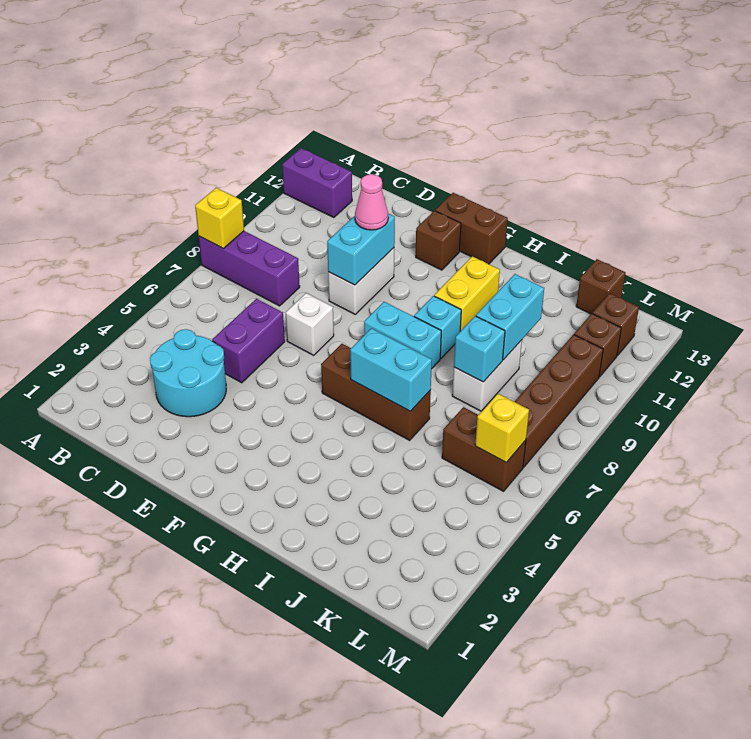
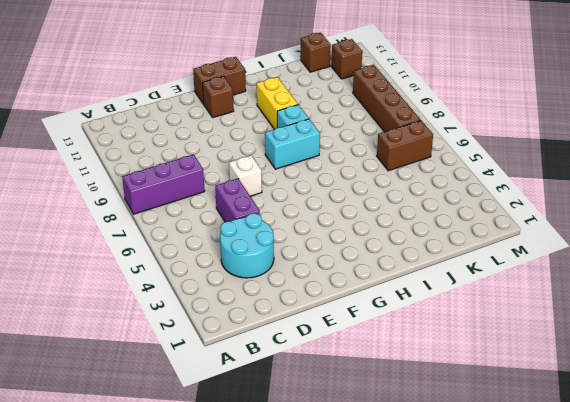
none -> purple 1x2 brick [282,148,352,218]
none -> white 1x2 brick [328,248,394,314]
none -> brown 1x3 brick [321,344,431,440]

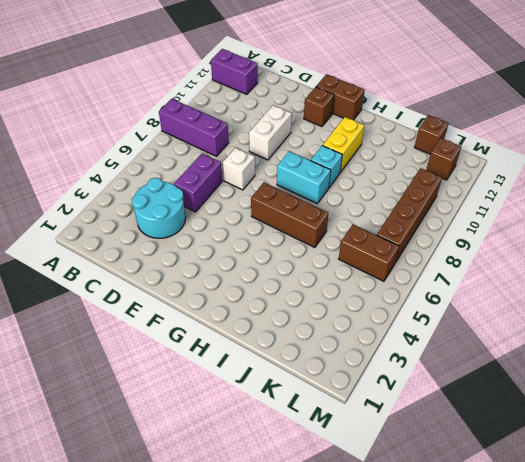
none -> white 1x2 brick [452,340,522,411]
none -> brown 1x1 brick [574,314,621,377]
none -> yellow 1x1 brick [195,188,244,249]

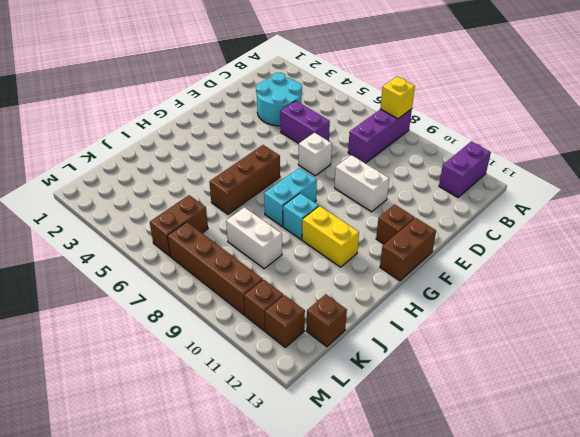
none -> cyan 1x2 brick [327,213,395,285]
none -> cyan 1x2 brick [350,328,432,411]
none -> cyan 1x1 brick [454,316,505,382]

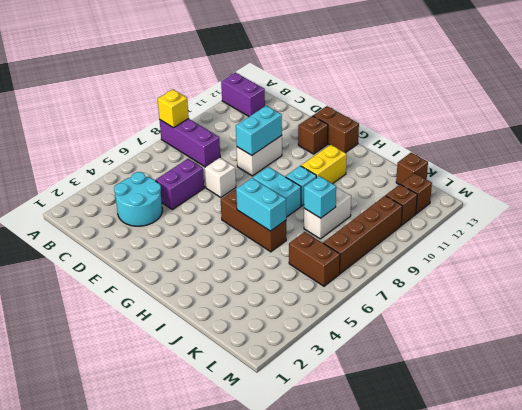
none -> cyan 1x2 brick [476,274,544,360]
none -> yellow 1x1 brick [475,394,529,462]
none -> pink 1x1 cone [355,174,388,230]

